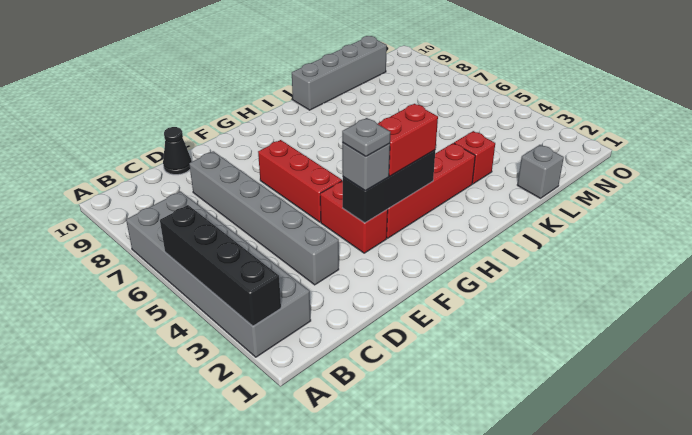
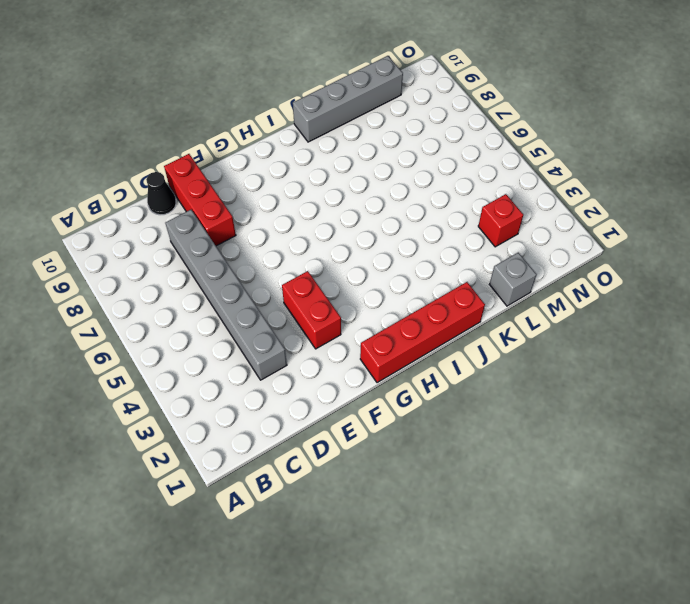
red 1x3 brick [164,154,236,246] -> red 1x3 brick moved to [258,140,342,222]
red 1x4 brick [360,282,485,383] -> red 1x4 brick moved to [387,143,475,238]
red 1x1 brick [478,194,523,247] -> red 1x1 brick moved to [454,131,495,184]
none -> grey 2x6 brick [126,191,311,357]
none -> black 1x4 brick [160,205,281,326]
none -> black 1x3 brick [343,150,435,223]

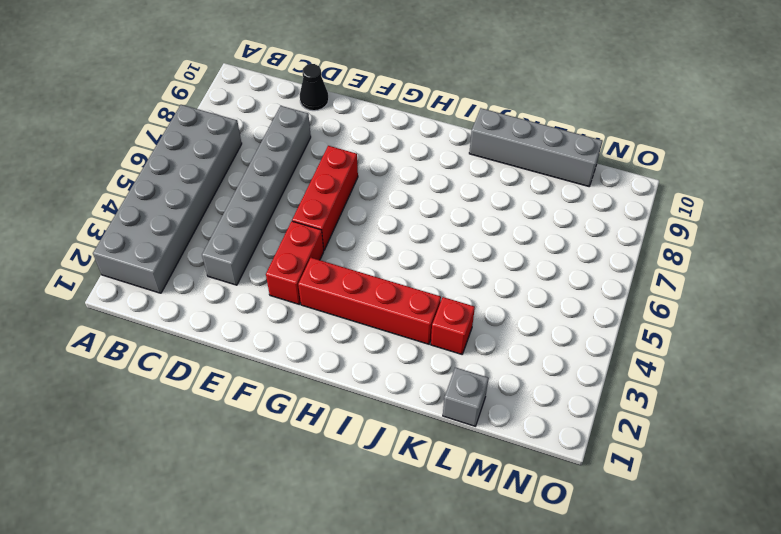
none -> black 1x4 brick [160,205,281,326]
none -> black 1x3 brick [343,150,435,223]
none -> grey 1x1 brick [342,143,390,191]

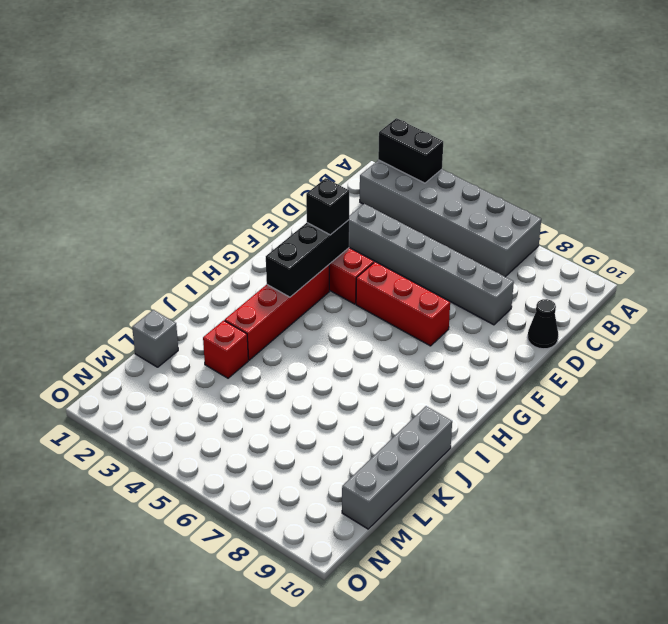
black 1x2 brick [378,118,443,183] -> black 1x4 brick [160,205,281,326]
black 1x1 brick [306,178,349,235] -> grey 1x1 brick [342,143,390,191]
none -> red 1x2 brick [378,104,438,176]
none -> grey 1x1 plate [342,118,390,157]

